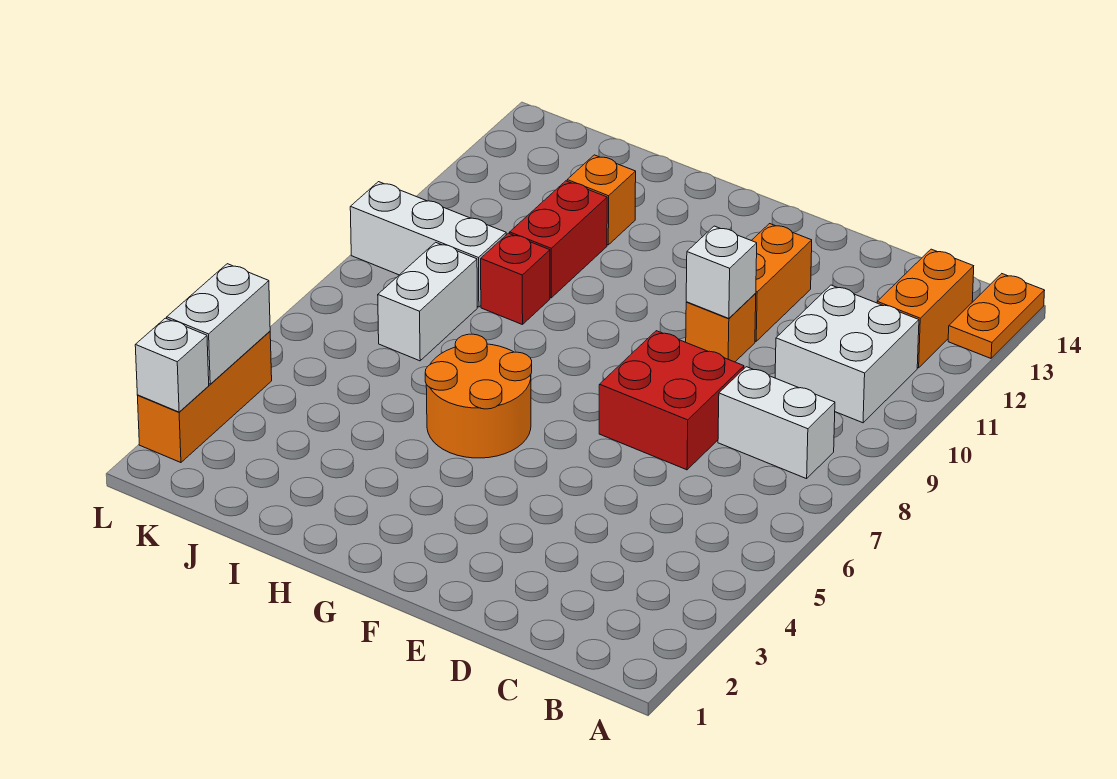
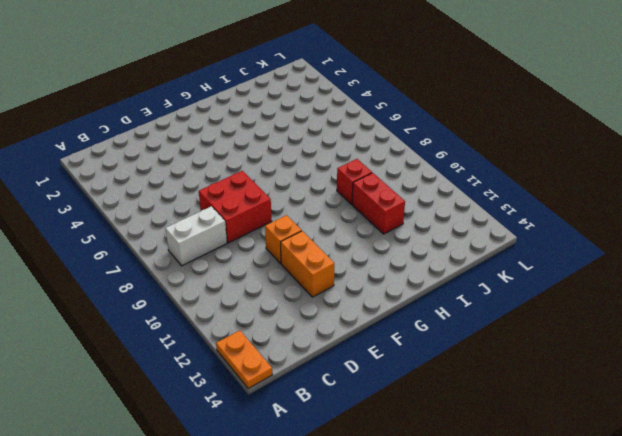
none -> white 2x2 brick [775,285,919,423]
none -> orange 1x2 brick [877,249,974,368]
none -> orange 2x2 round brick [425,334,532,458]

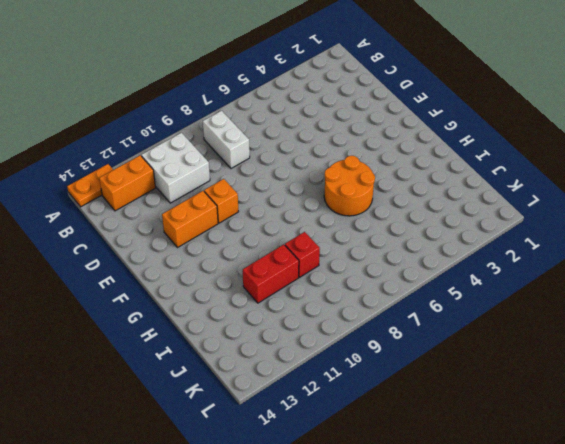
none -> red 2x2 brick [599,331,744,470]
none -> orange 1x1 brick [567,155,636,245]
none -> white 1x2 brick [378,242,477,361]

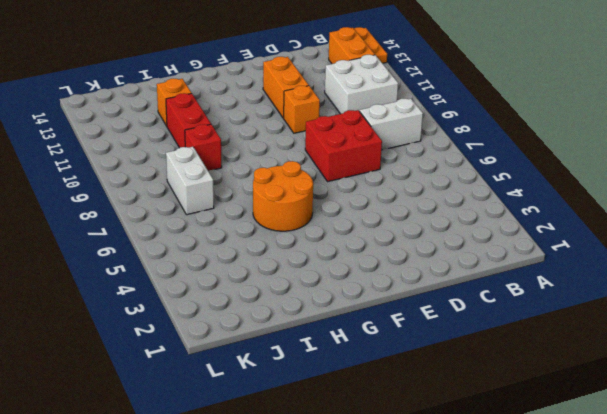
none -> white 1x3 brick [350,182,506,307]
none -> orange 1x3 brick [137,331,272,463]
none -> white 1x1 brick [686,226,757,318]

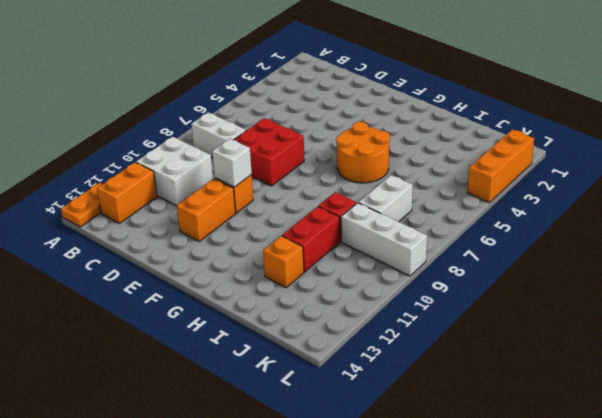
none -> white 1x1 brick [135,318,209,412]
none -> white 1x2 brick [167,264,270,384]

